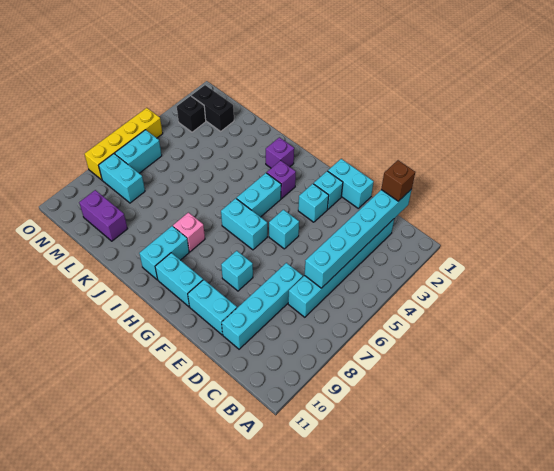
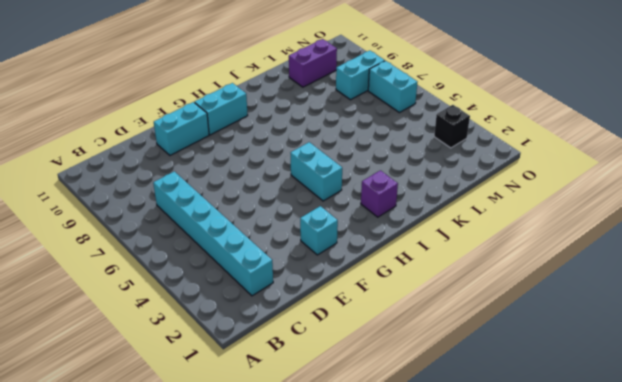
none -> cyan 1x4 brick [222,263,303,349]
none -> cyan 1x2 brick [328,159,374,208]
none -> cyan 1x1 brick [298,184,329,222]

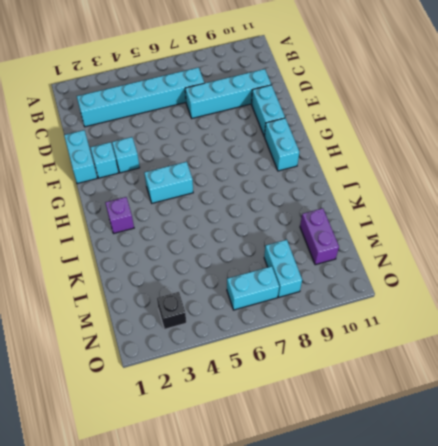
none -> cyan 1x1 brick [269,210,299,249]
none -> cyan 1x1 brick [221,251,253,291]
none -> cyan 1x2 brick [221,198,267,250]

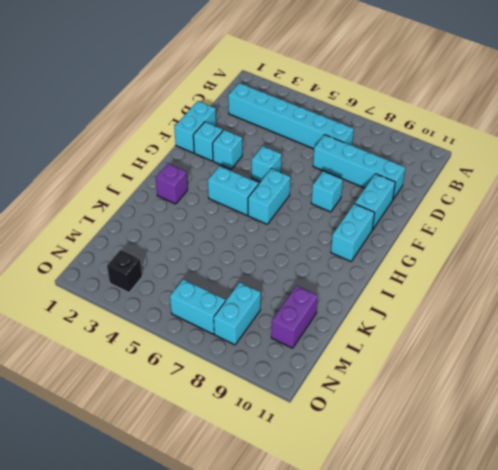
none -> purple 1x1 brick [267,160,296,198]
none -> pink 1x1 brick [173,213,205,252]
none -> cyan 1x2 brick [139,226,189,280]

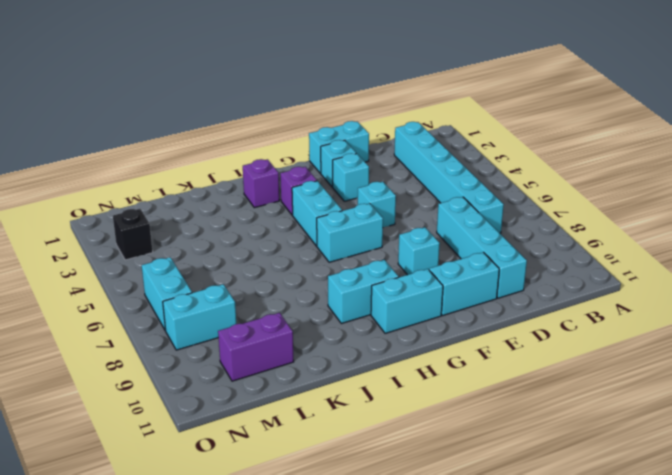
cyan 1x2 brick [328,260,398,324] -> cyan 1x2 brick turned to [139,226,189,280]
none -> pink 1x1 brick [173,213,205,252]
none -> black 1x2 brick [191,85,234,131]
none -> yellow 1x4 brick [84,108,163,180]

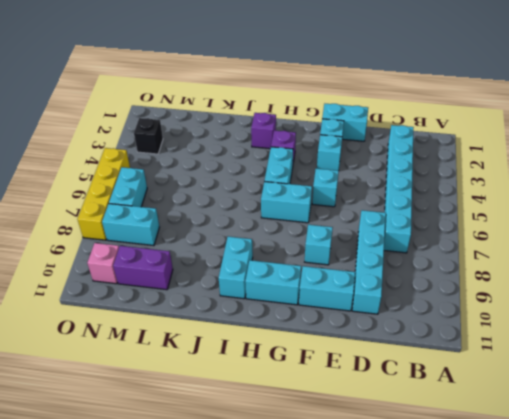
pink 1x1 brick [87,243,119,284] -> pink 1x1 brick moved to [173,213,205,252]
none -> black 1x2 brick [191,85,234,131]
none -> cyan 1x6 brick [305,189,412,288]
none -> brown 1x1 brick [381,160,415,201]

